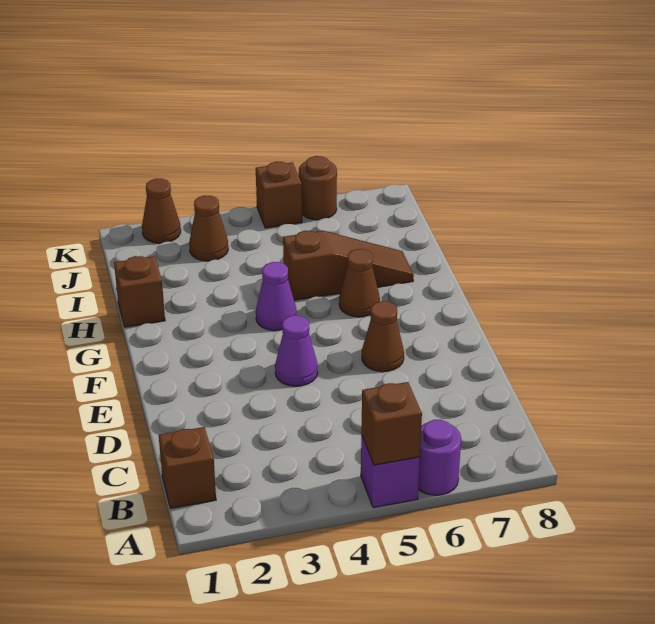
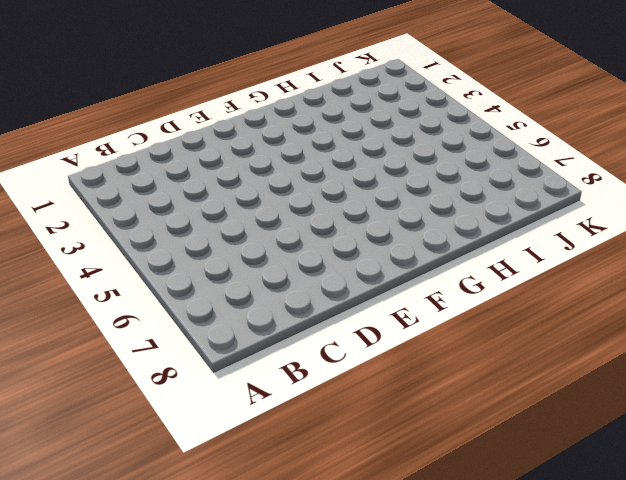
none -> purple 1x1 brick [361,435,420,508]
none -> purple 1x1 round brick [418,420,461,495]
none -> brown 1x1 brick [159,427,216,508]

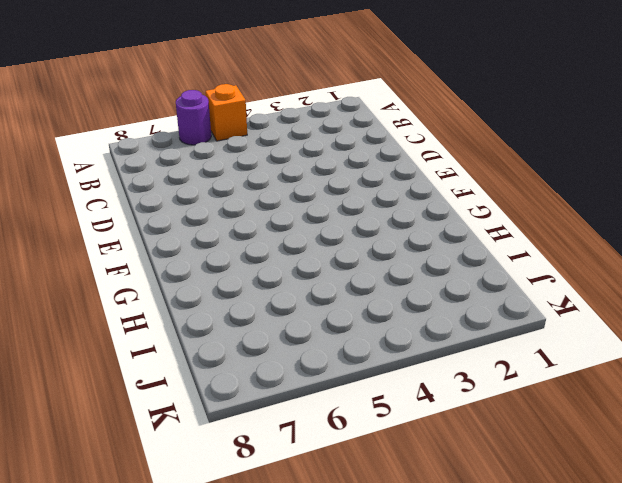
orange 1x1 brick [205,84,247,141] -> purple 1x1 brick [361,435,420,508]
none -> brown 1x1 brick [159,427,216,508]
none -> purple 1x1 cone [275,315,318,386]
none -> brown 1x1 cone [362,301,404,372]

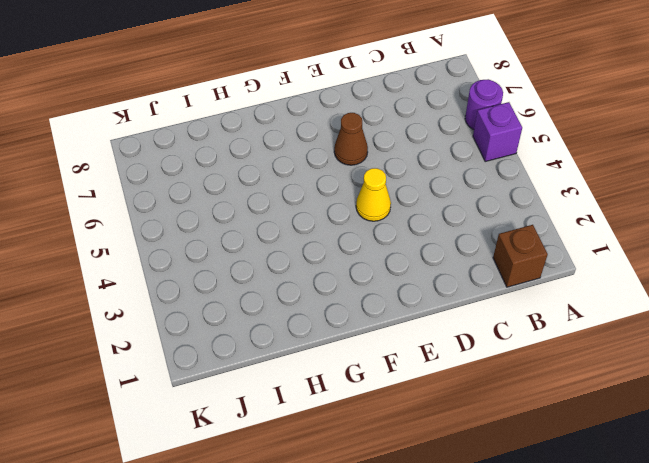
yellow 1x1 cone [356,168,391,221] -> purple 1x1 cone [275,315,318,386]
none -> purple 1x1 cone [256,262,297,331]
none -> brown 1x1 cone [339,249,380,317]
none -> brown 1x1 brick [114,256,165,327]

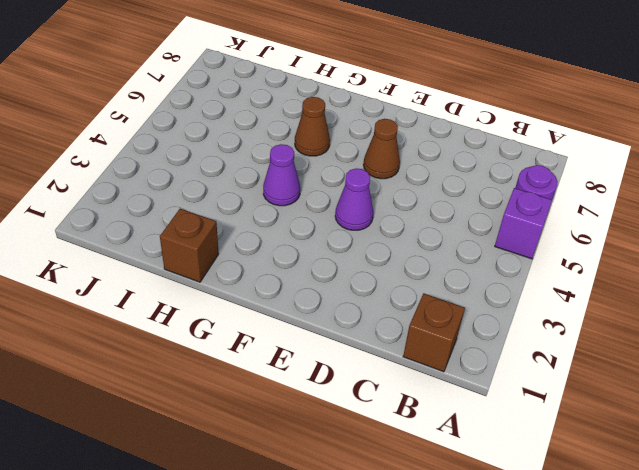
none -> brown 1x3 slope [283,231,414,300]
none -> brown 1x1 cone [189,195,228,261]
none -> brown 1x1 cone [142,179,181,243]

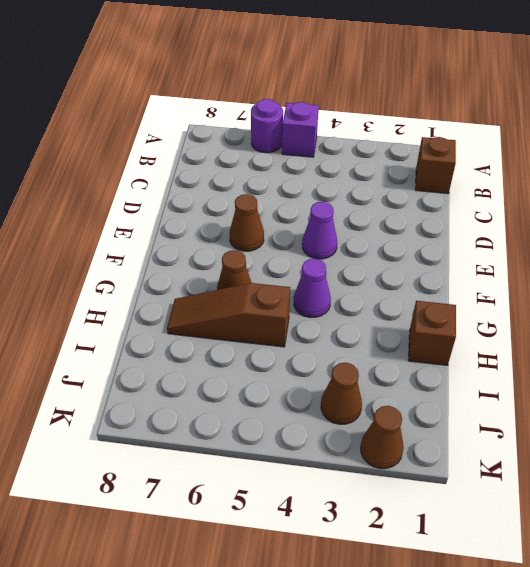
none -> brown 1x1 brick [256,162,302,228]
none -> brown 1x1 round brick [299,156,337,220]
none -> brown 1x1 brick [361,382,422,465]

